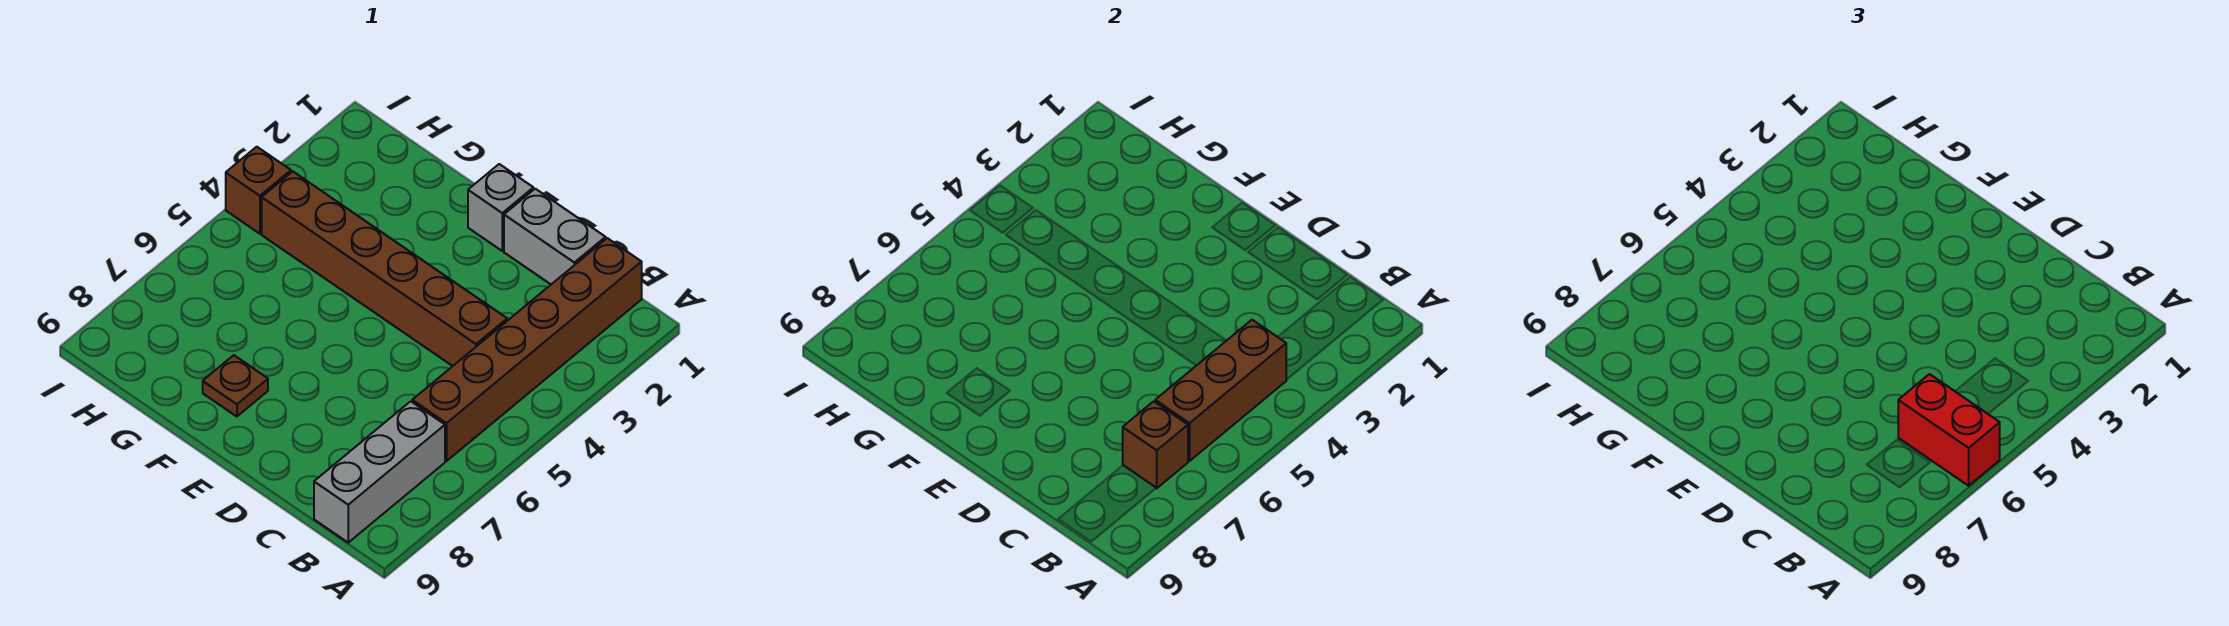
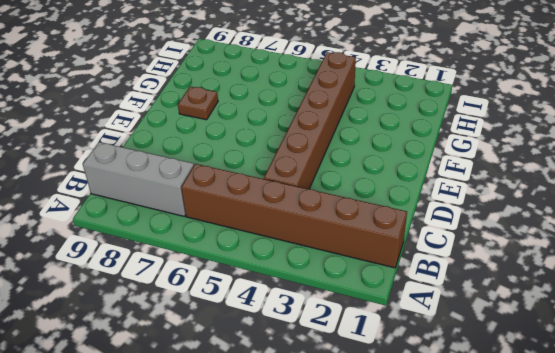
none -> grey 1x2 brick [504,189,606,284]
none -> grey 1x1 brick [468,164,533,251]

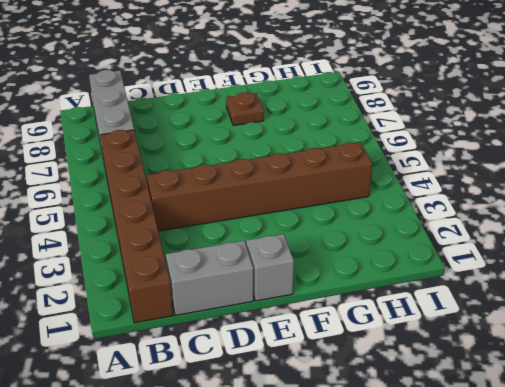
none -> brown 1x1 brick [226,147,291,234]
none -> brown 1x3 brick [1155,320,1286,461]

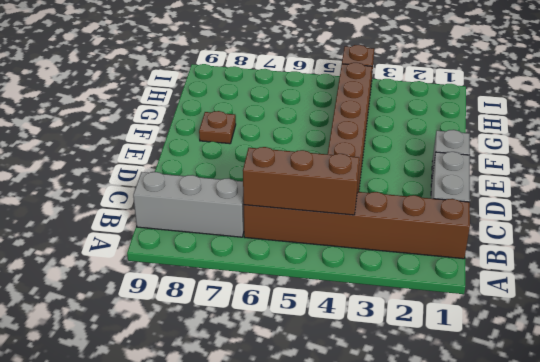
none -> brown 1x1 brick [1123,401,1188,488]
none -> red 1x2 brick [1898,374,2000,486]

